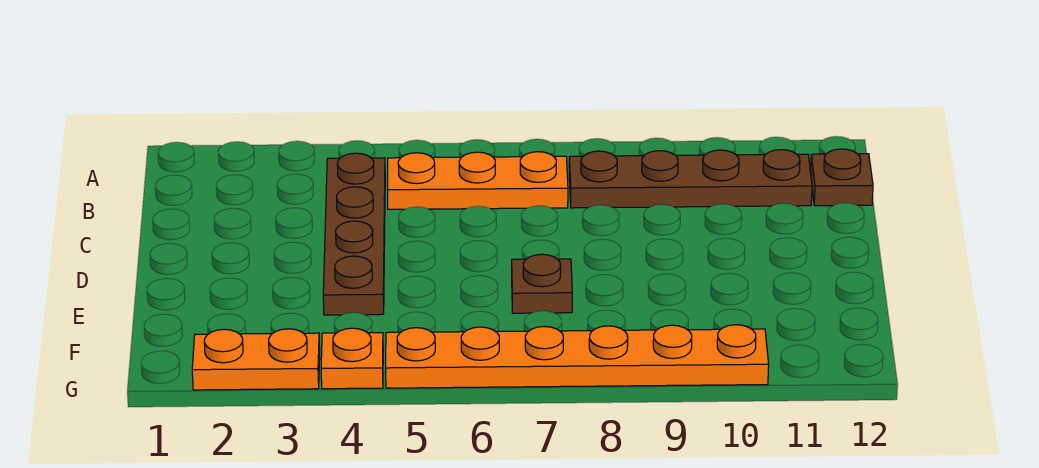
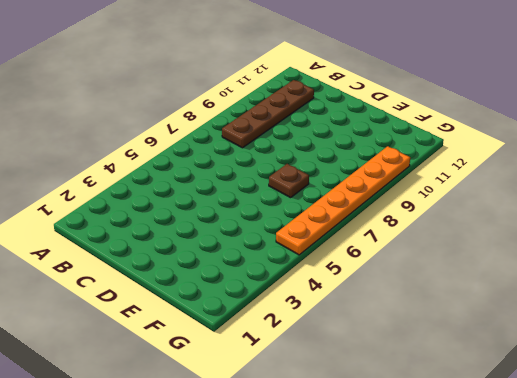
none -> brown 1x4 plate [323,153,385,315]
none -> orange 1x3 plate [387,152,568,209]

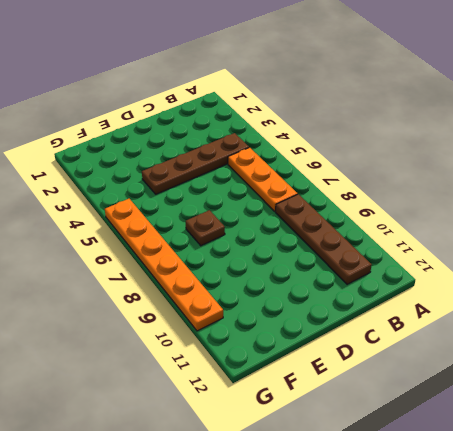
none -> brown 1x1 plate [811,149,873,206]
none -> orange 1x2 plate [192,329,320,390]

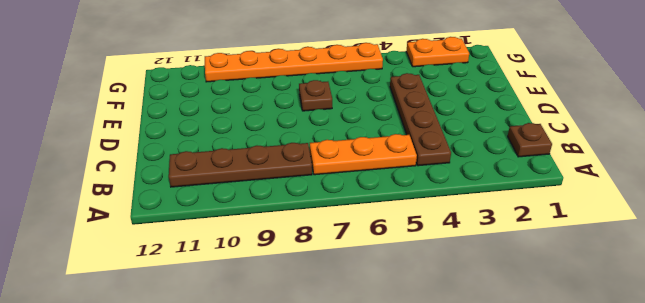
brown 1x1 plate [508,123,552,157] -> brown 1x1 plate moved to [811,149,873,206]
none -> orange 1x1 plate [321,328,383,389]

